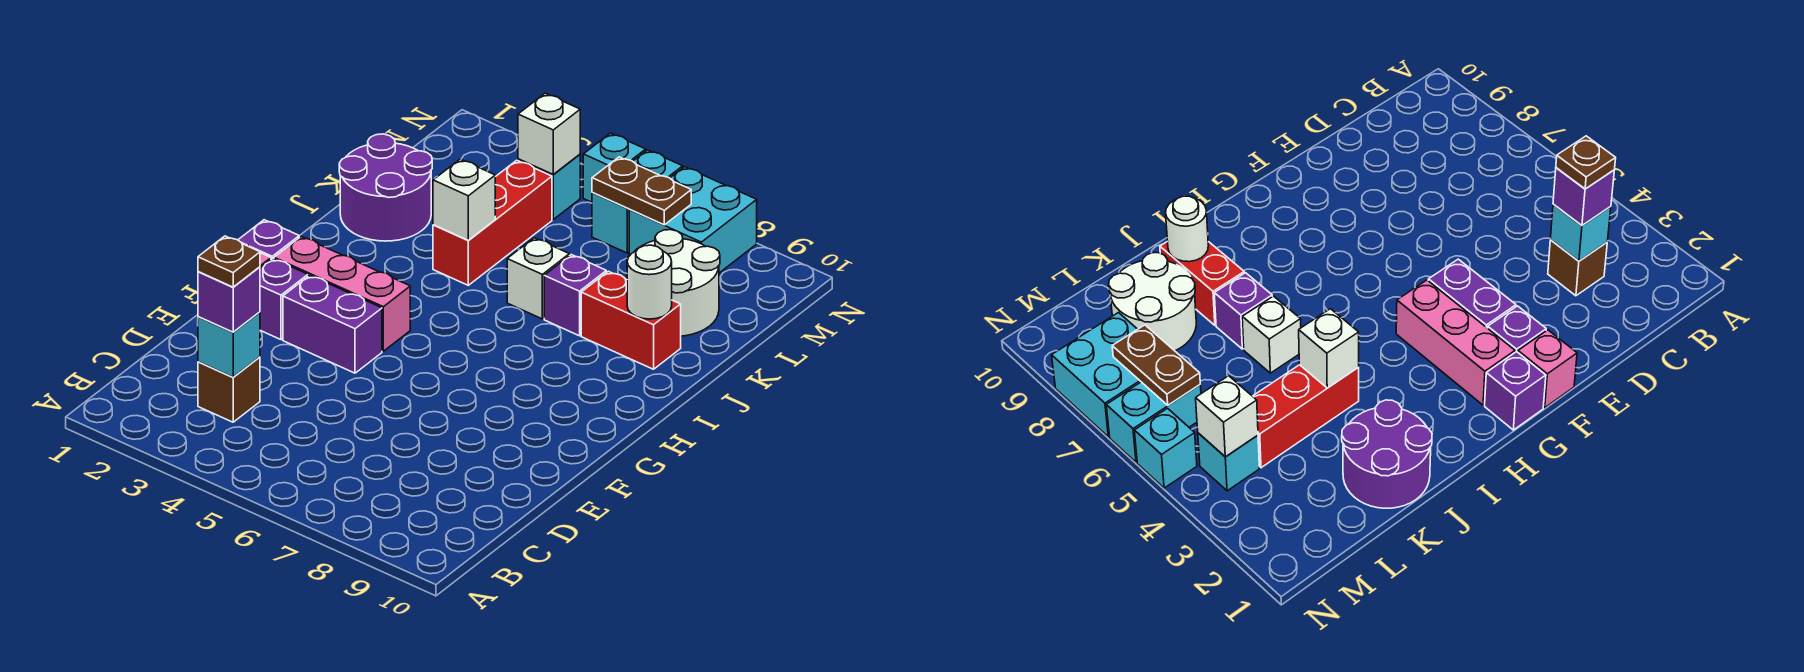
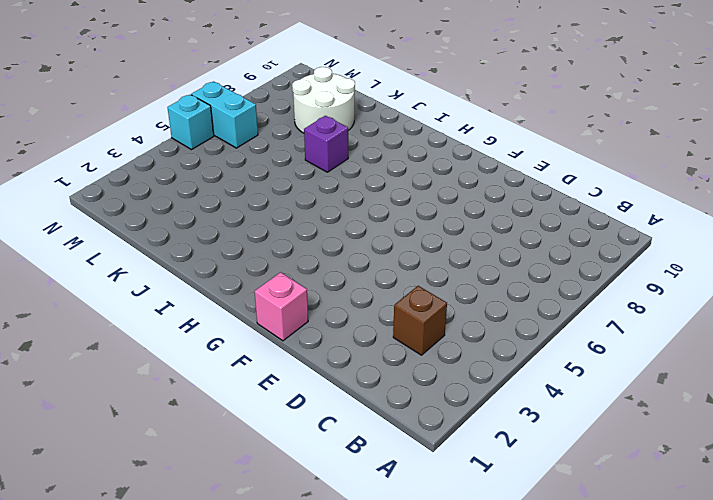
none -> purple 1x1 brick [260,259,308,340]
none -> purple 1x2 brick [283,275,382,373]
none -> purple 1x1 brick [238,220,299,259]

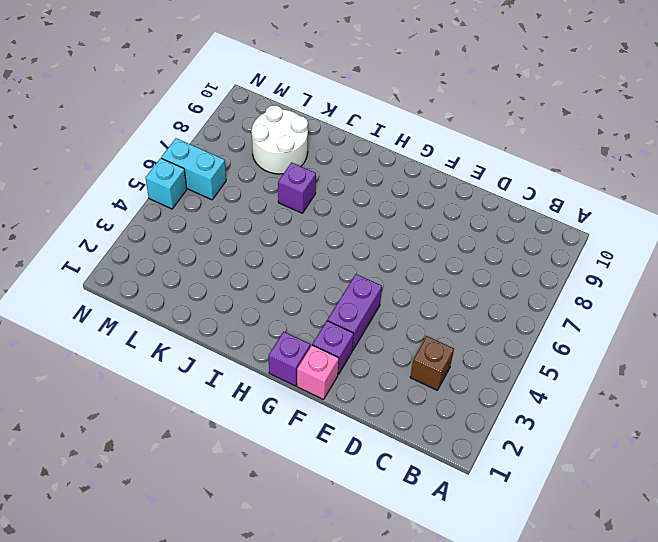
none -> pink 1x3 brick [274,237,410,351]
none -> purple 2x2 round brick [339,134,432,241]
none -> red 1x3 brick [433,160,552,285]

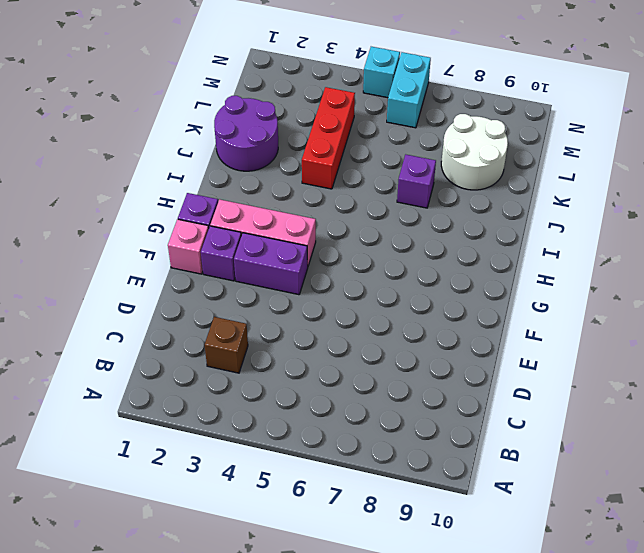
none -> white 1x1 brick [507,238,569,319]
none -> red 1x2 brick [581,271,681,369]
none -> cyan 1x1 brick [518,154,580,219]

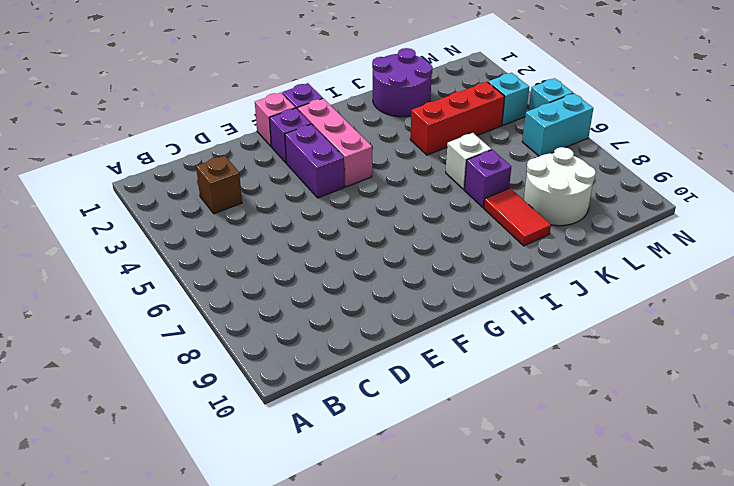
red 1x2 tile [484,188,551,246] -> red 1x2 brick [581,271,681,369]
none -> cyan 2x2 brick [629,167,757,273]
none -> cyan 1x1 brick [198,312,260,377]
none -> white 1x1 brick [433,159,495,240]

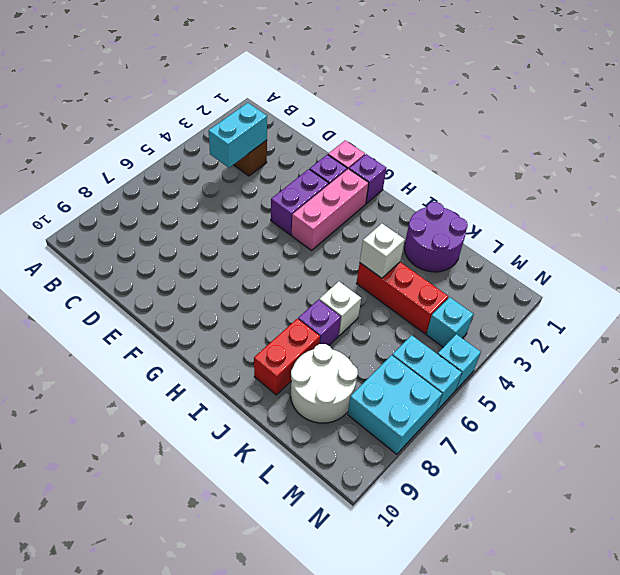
cyan 1x2 brick [209,103,267,168] -> cyan 1x1 brick [198,312,260,377]
none -> white 1x1 round brick [627,245,672,319]
none -> white 1x1 brick [518,93,580,175]
none -> brown 1x2 plate [592,157,691,225]

